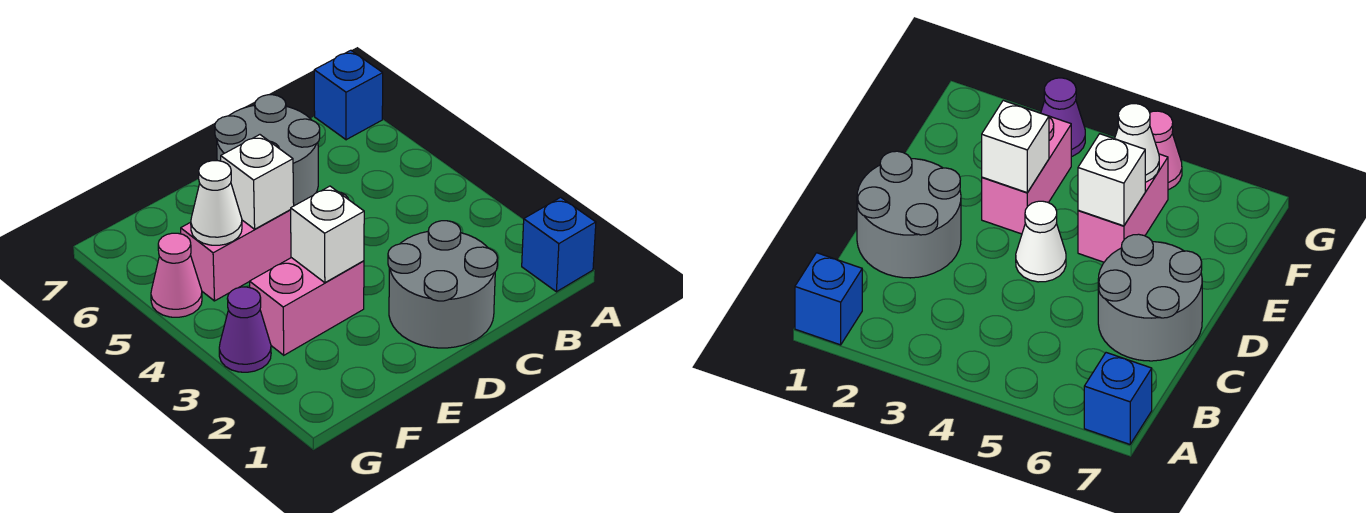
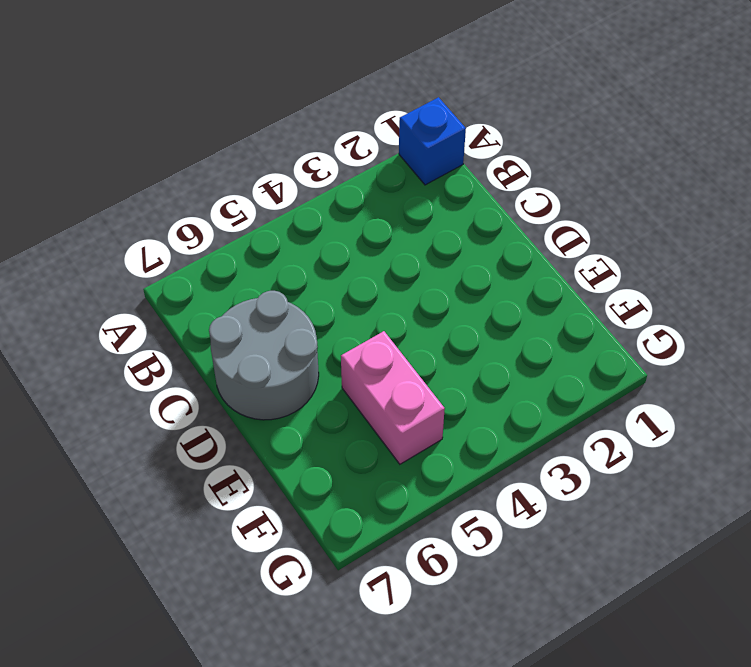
none -> blue 1x1 brick [314,50,383,140]
none -> grey 2x2 round brick [388,221,498,348]
none -> white 1x1 cone [1016,201,1066,282]

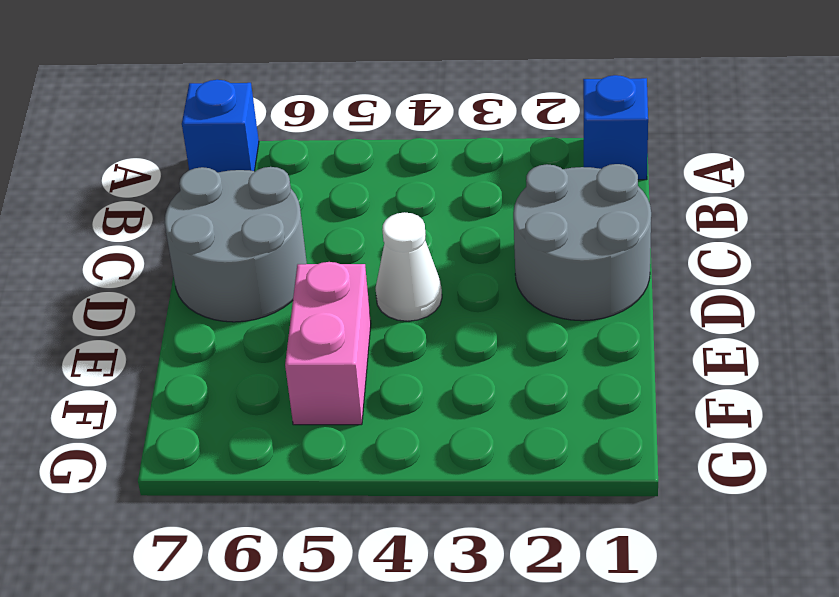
none -> pink 1x2 brick [250,258,364,355]
none -> purple 1x1 cone [219,287,271,372]
none -> pink 1x1 cone [151,233,202,317]

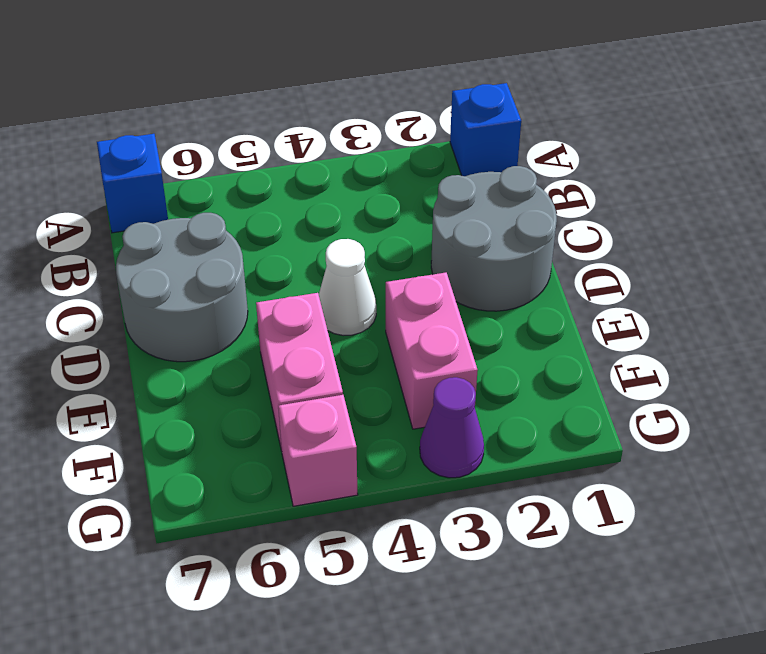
pink 1x1 brick [278,395,358,506] -> pink 1x1 cone [151,233,202,317]
none -> white 1x1 brick [291,186,364,283]
none -> white 1x1 brick [221,135,294,229]
none -> white 1x1 cone [191,161,242,245]

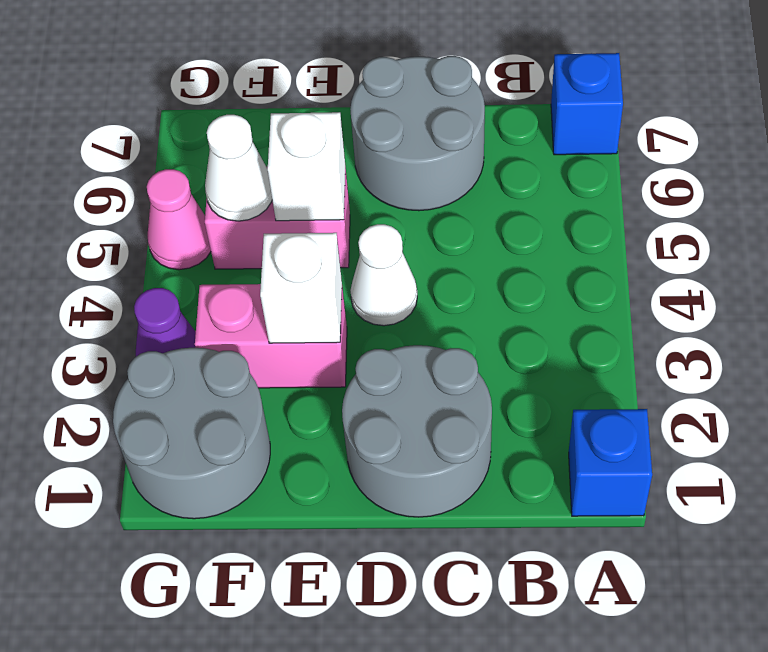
grey 2x2 round brick [113,348,270,519] -> none

